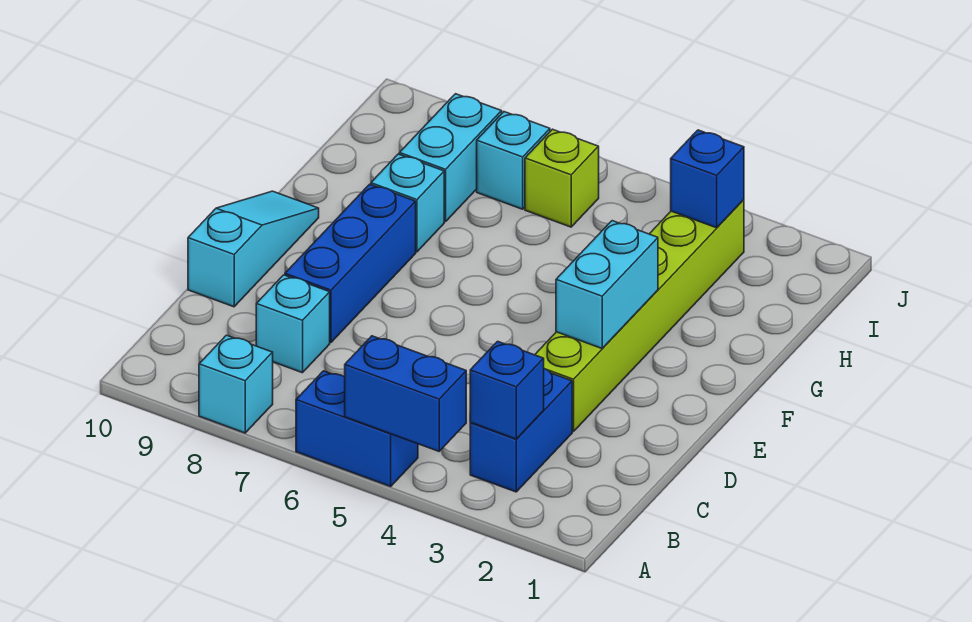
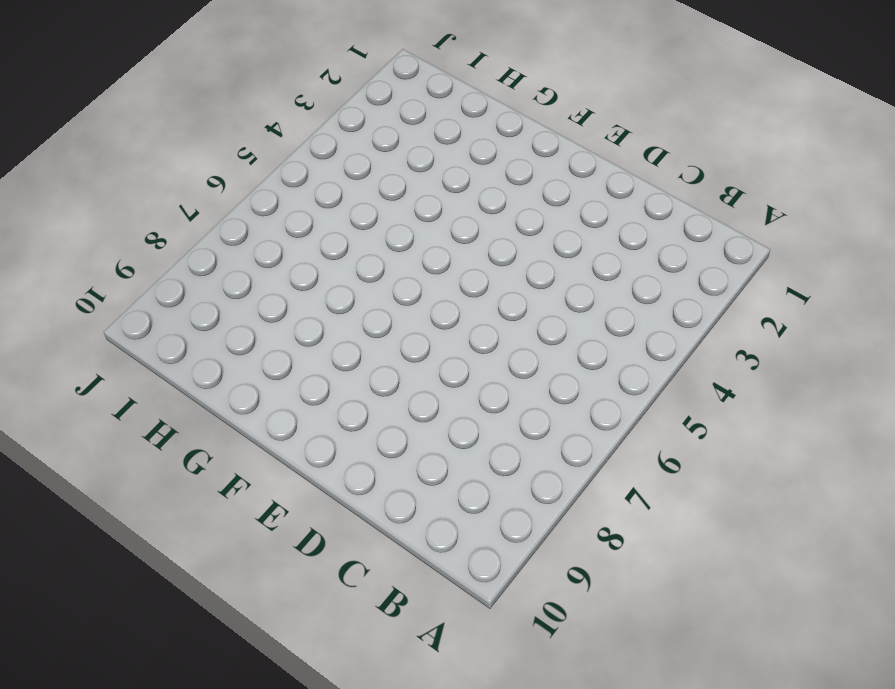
none -> blue 1x2 brick [296,371,418,486]
none -> cyan 1x1 brick [199,335,273,433]
none -> blue 1x2 brick [470,369,572,492]

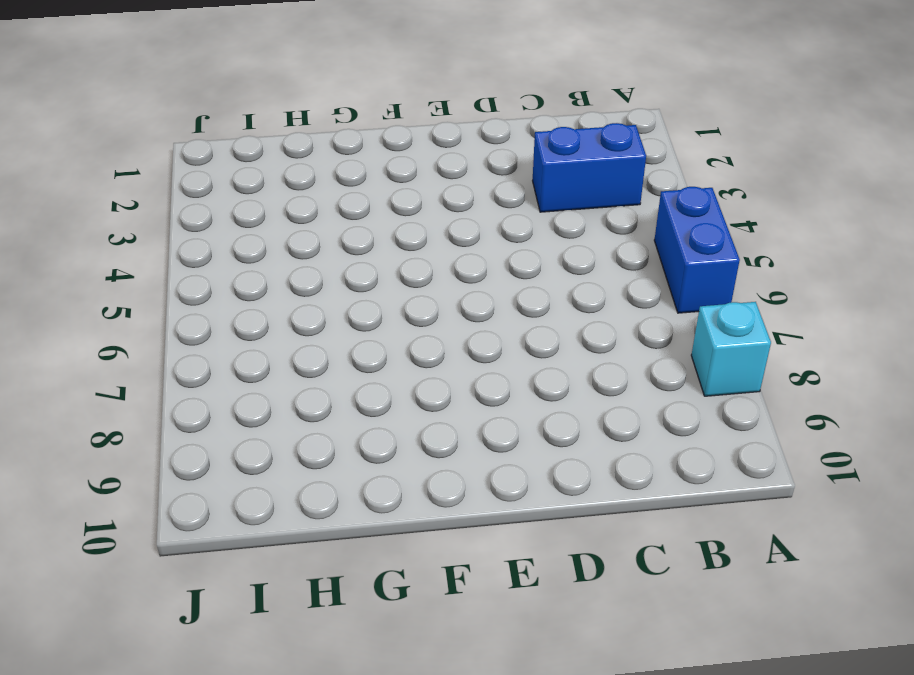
none -> cyan 1x1 brick [256,275,330,373]
none -> lime 1x6 brick [535,200,744,432]
none -> blue 1x3 brick [285,184,416,342]

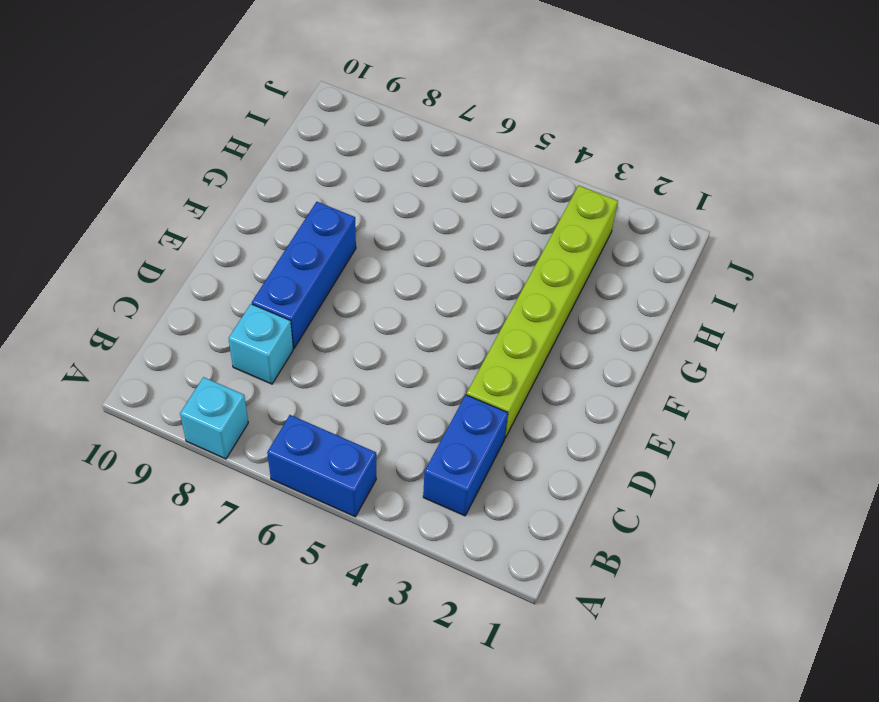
none -> cyan 1x3 slope [188,191,319,307]
none -> cyan 1x1 brick [371,154,444,252]
none -> cyan 1x2 brick [399,94,502,222]

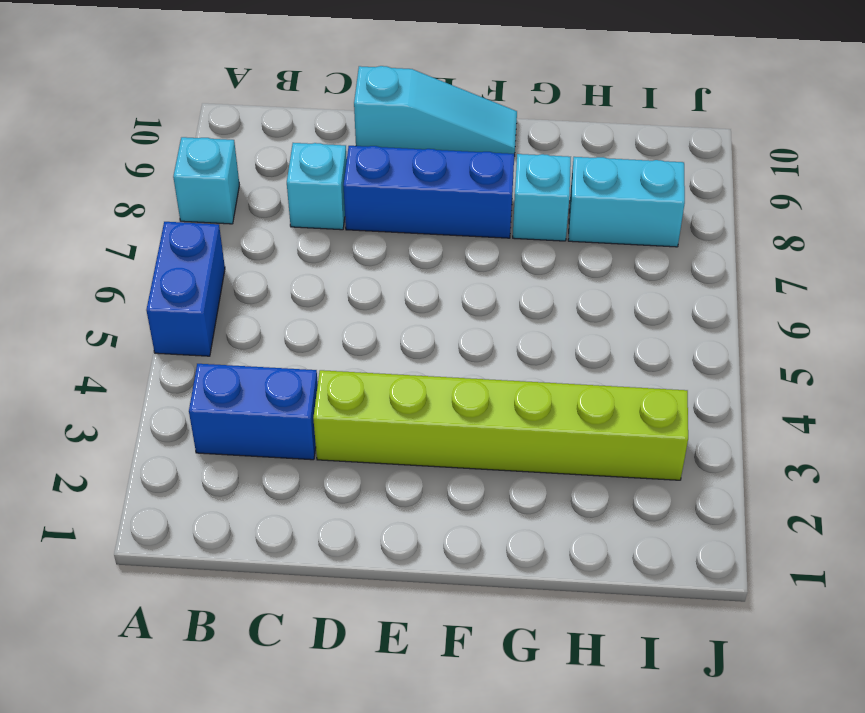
none -> lime 1x1 brick [525,129,599,227]
none -> cyan 1x1 brick [477,112,550,209]
none -> blue 1x2 brick [345,336,466,451]

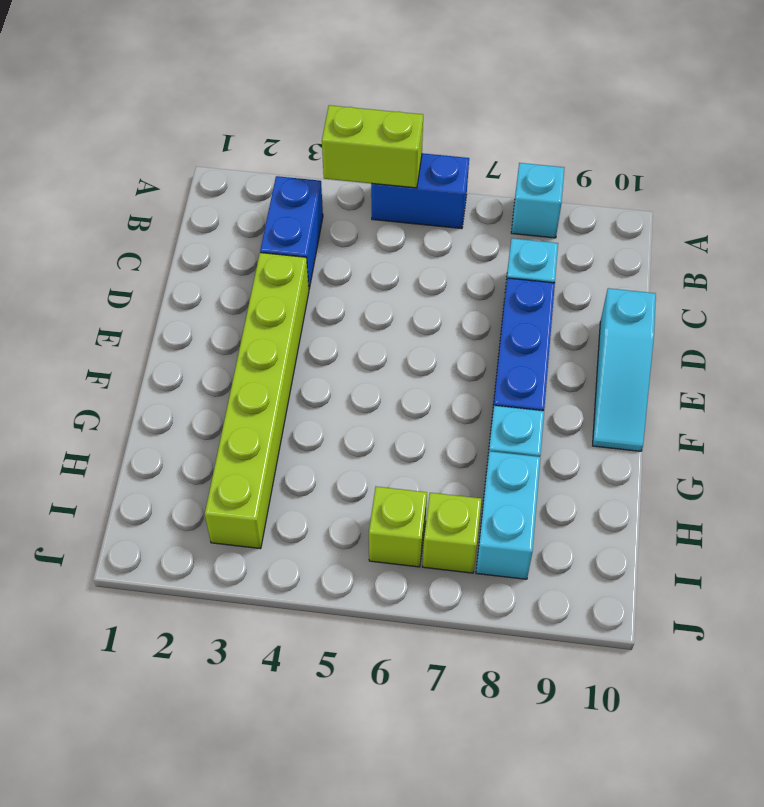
lime 1x2 brick [322,105,423,188] -> blue 1x2 brick [345,336,466,451]
lime 1x1 brick [422,493,482,573] -> cyan 1x1 brick [477,112,550,209]
none -> blue 1x1 brick [470,341,544,439]
none -> cyan 1x2 brick [556,221,658,348]
none -> blue 1x1 brick [671,130,744,228]

